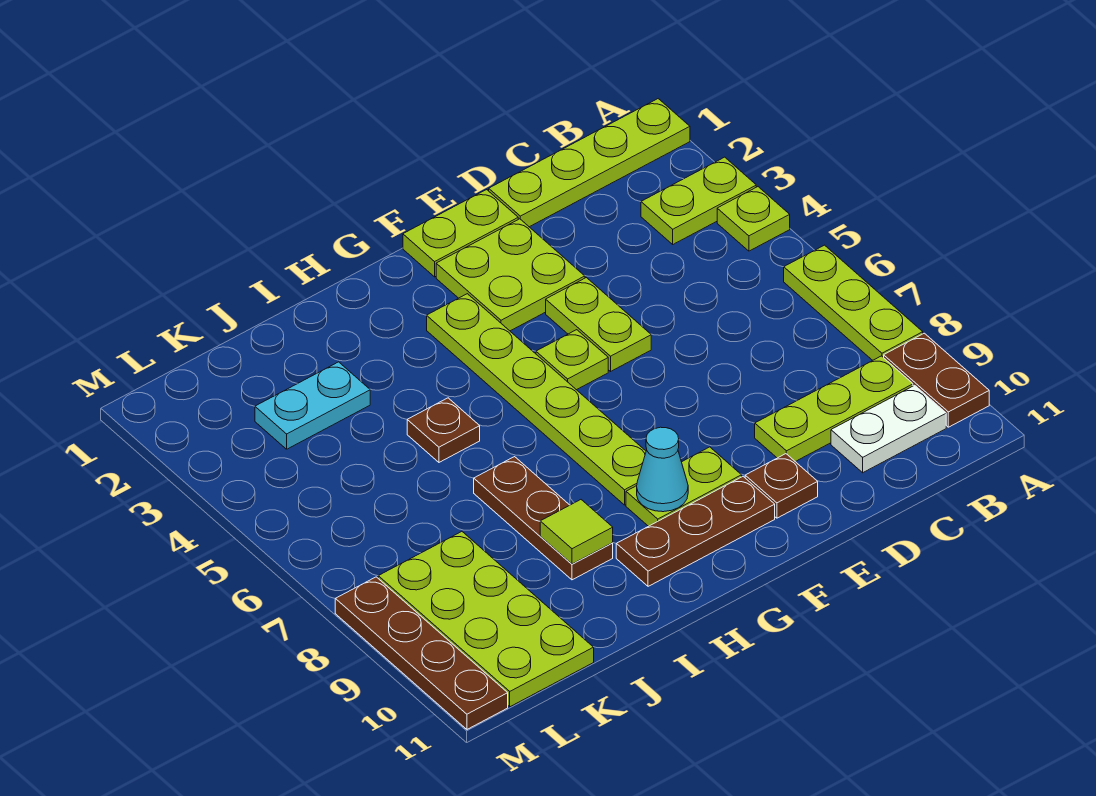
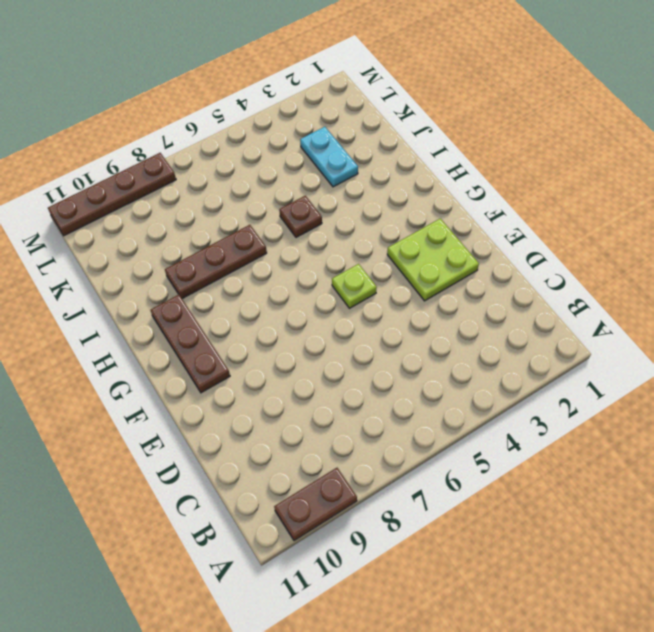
none -> lime 1x4 plate [489,99,690,227]
none -> lime 1x2 plate [641,157,756,244]
none -> lime 1x1 plate [717,187,790,251]

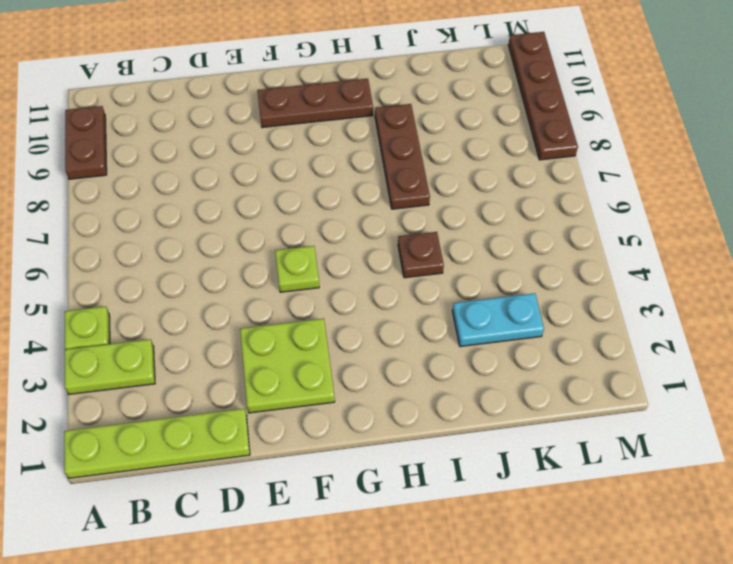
none -> lime 1x3 plate [784,245,923,360]
none -> lime 1x3 plate [755,356,913,462]
none -> white 1x2 plate [831,385,946,473]

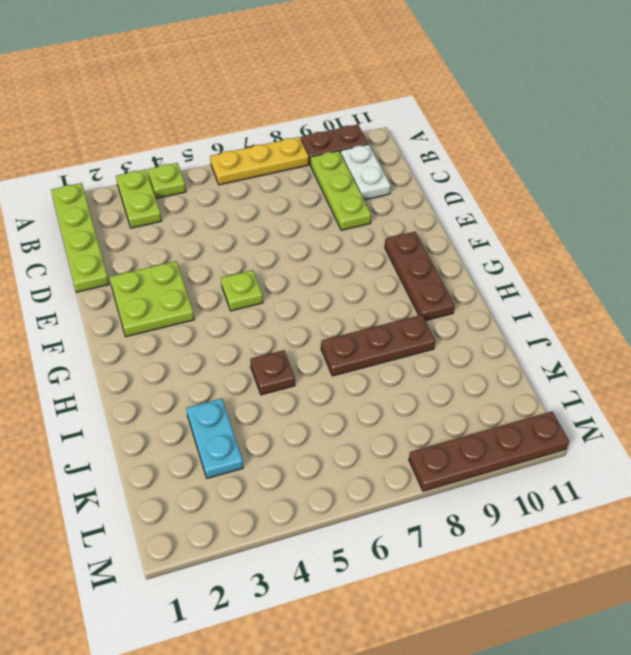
yellow 1x3 plate [210,137,309,185] -> lime 1x3 plate [784,245,923,360]
none -> lime 1x2 plate [403,190,518,277]
none -> lime 1x2 plate [546,278,651,371]
none -> brown 1x1 plate [745,454,818,518]

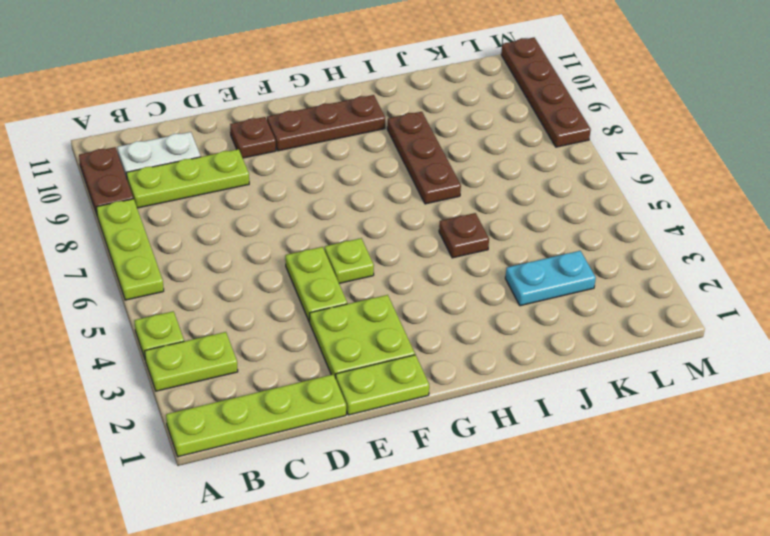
none -> lime 1x2 plate [626,447,742,526]
none -> lime 1x6 plate [427,294,646,505]
none -> lime 2x4 plate [378,532,594,707]

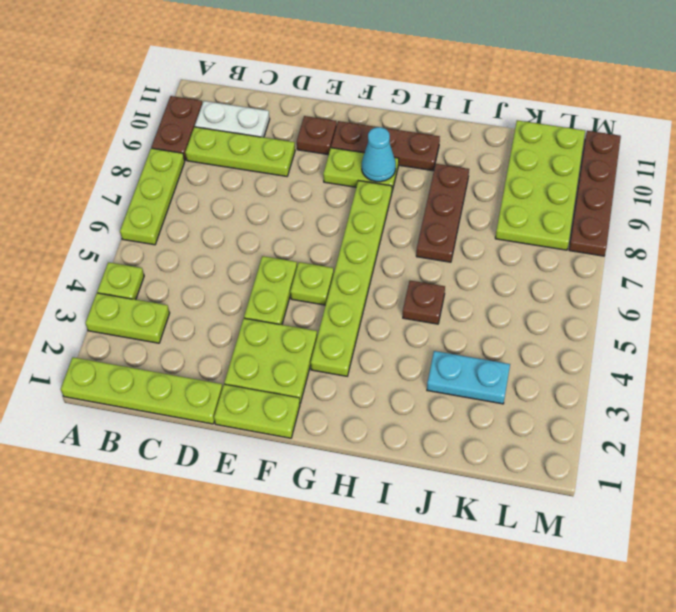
none -> lime 1x1 tile [540,500,613,564]

